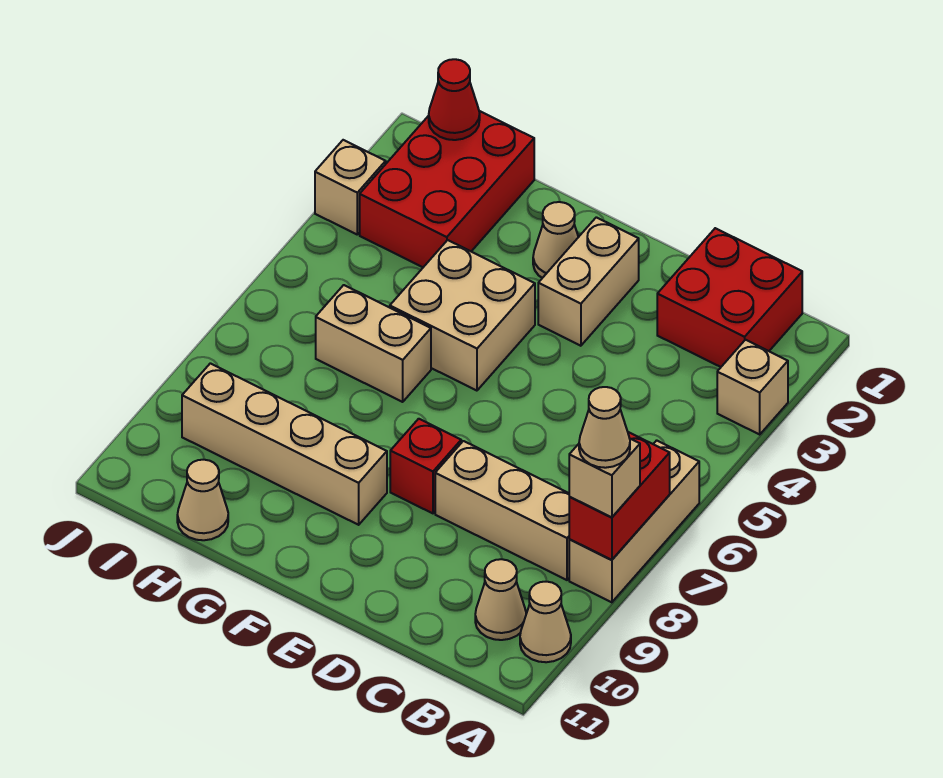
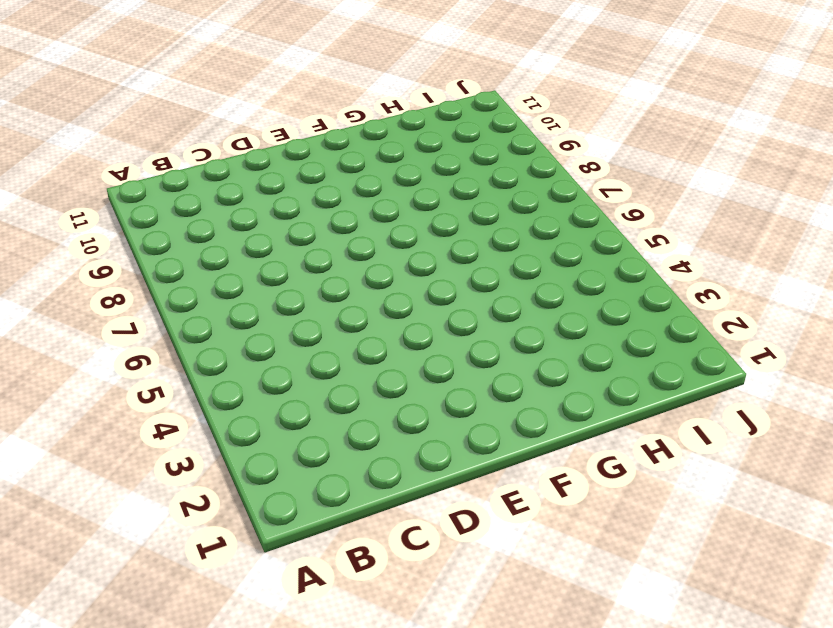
none -> tan 1x1 brick [717,340,788,434]
none -> tan 1x3 brick [569,440,699,602]
none -> tan 1x1 cone [520,582,571,662]

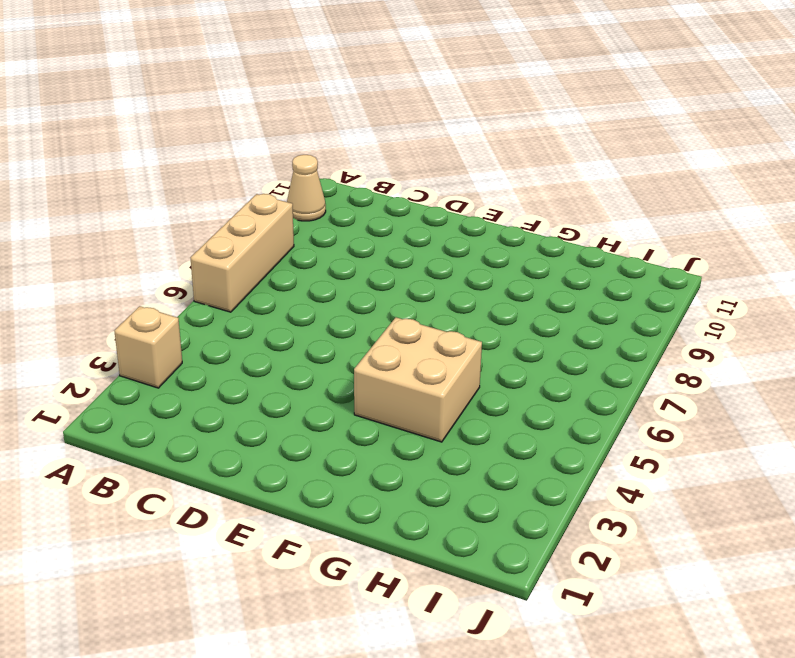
none -> red 2x2 brick [657,228,802,367]
none -> tan 1x3 brick [435,441,569,580]
none -> tan 1x1 cone [475,559,526,640]

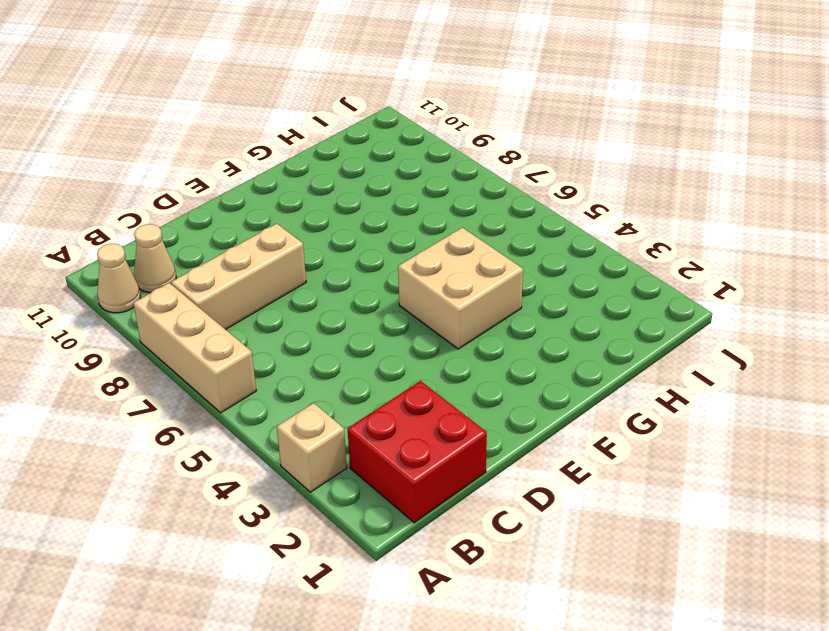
none -> tan 1x2 brick [538,217,639,346]
none -> red 1x1 brick [390,419,461,513]
none -> tan 1x1 cone [533,202,578,278]

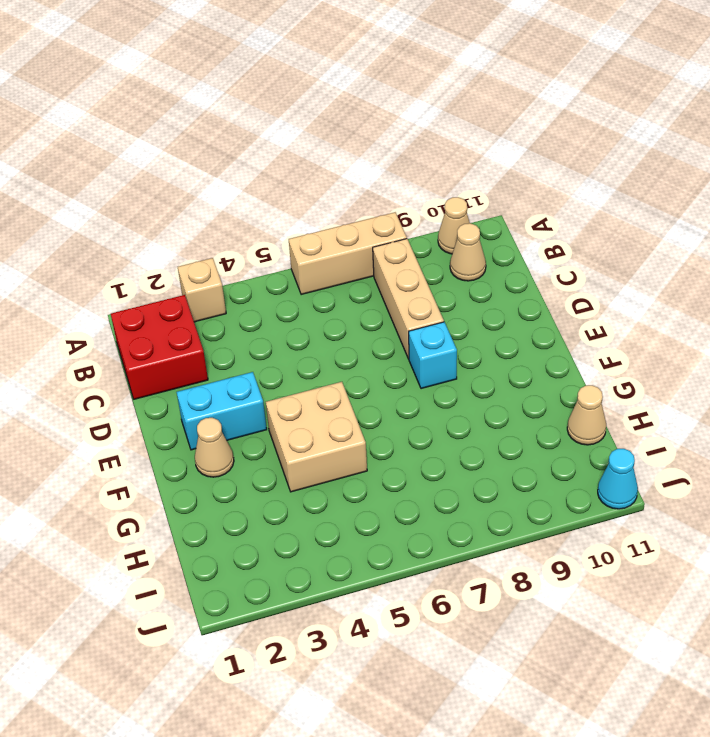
cyan 1x2 brick [177,372,267,450] -> tan 1x2 brick [538,217,639,346]
cyan 1x1 brick [409,322,457,389] -> red 1x1 brick [390,419,461,513]
cyan 1x1 cone [598,449,638,509] -> none
none -> tan 1x4 brick [182,363,387,525]
none -> tan 1x2 brick [316,285,431,402]
none -> red 2x3 brick [360,111,534,267]

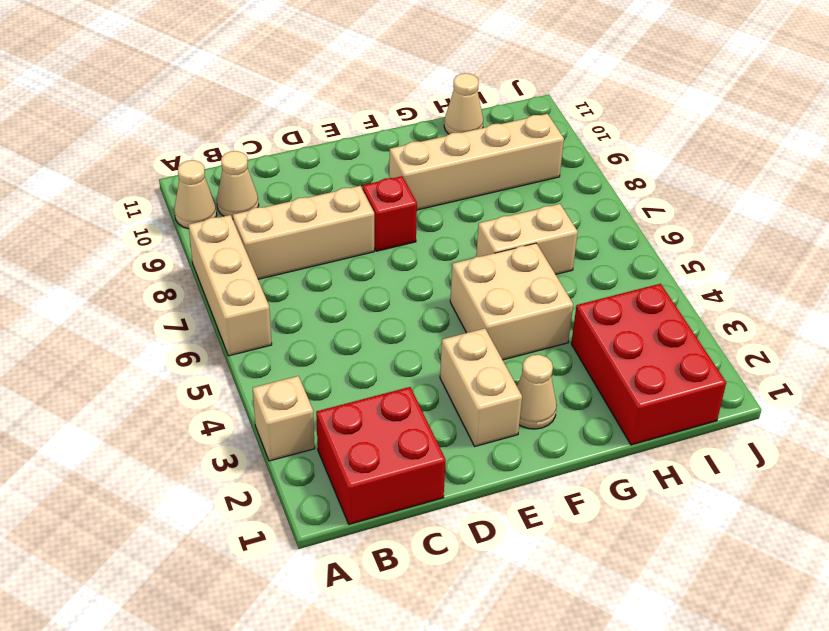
none -> tan 1x1 brick [315,140,386,234]
none -> red 1x2 brick [569,432,670,560]
none -> red 1x1 cone [429,59,480,140]

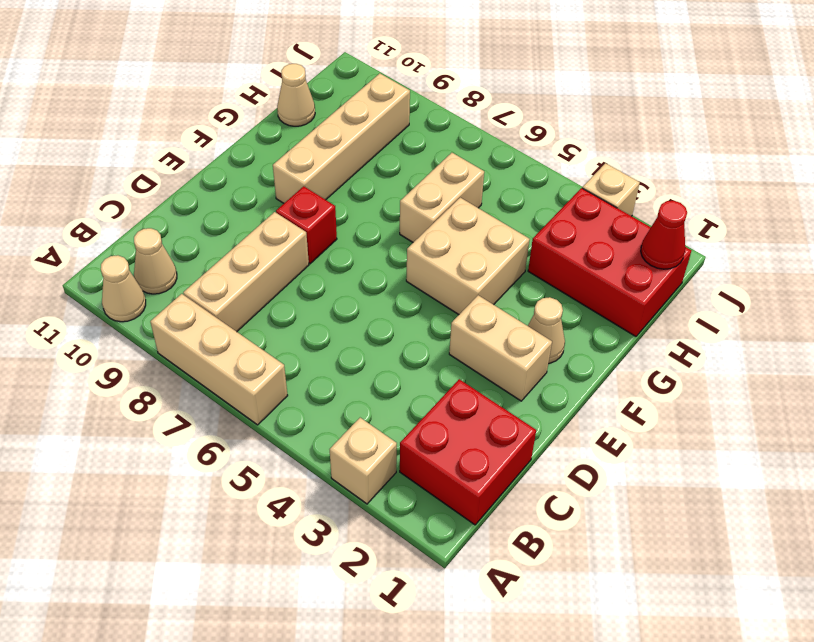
none -> red 1x2 brick [569,432,670,560]
none -> tan 1x1 brick [569,439,640,518]
none -> tan 1x1 cone [579,387,630,468]

